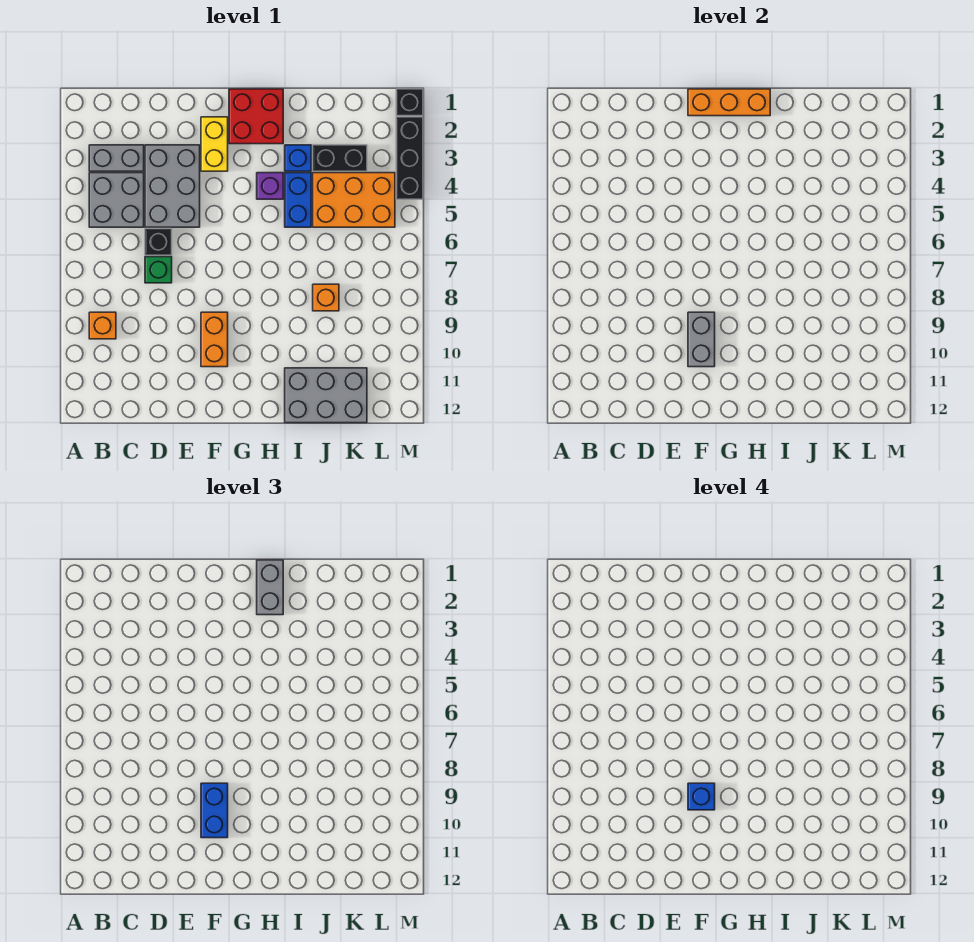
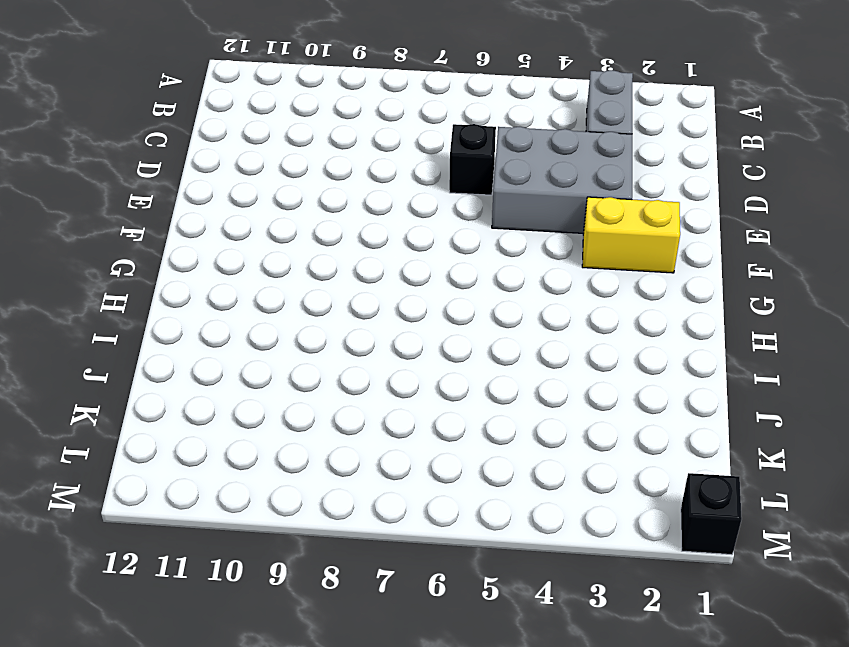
none -> grey 2x2 brick [89,173,144,227]
none -> orange 1x1 brick [89,312,116,339]
none -> green 1x1 brick [145,257,172,283]

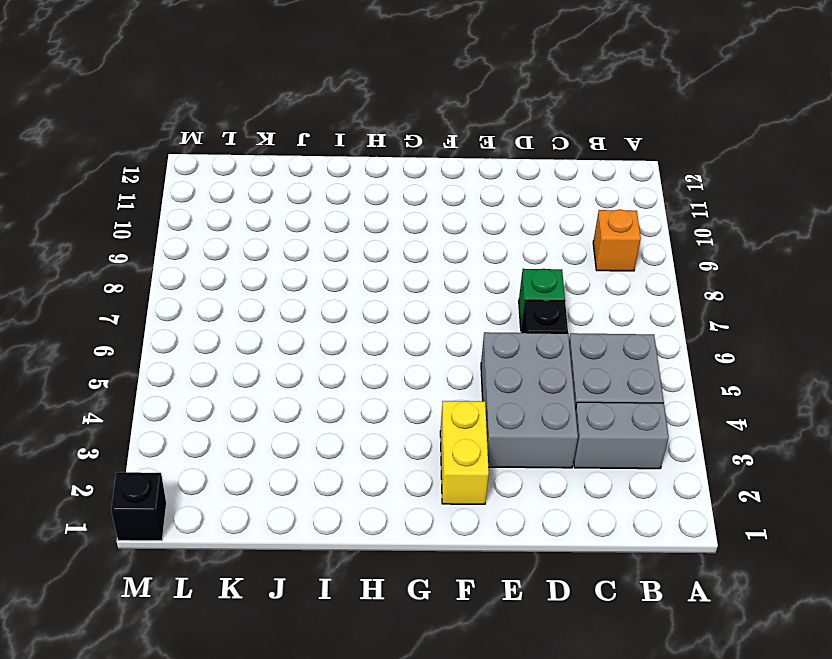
none -> orange 1x2 brick [201,312,228,367]
none -> red 2x2 brick [229,89,283,144]
none -> purple 1x1 brick [257,173,283,199]

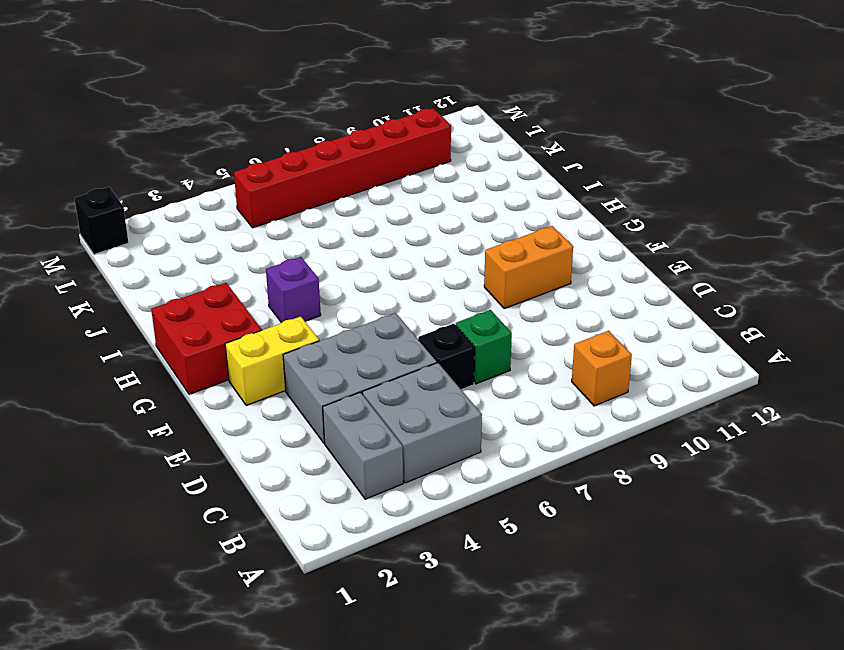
red 1x6 brick [234,108,451,228] -> orange 2x3 brick [313,173,395,227]
none -> blue 1x1 brick [285,145,311,171]
none -> blue 1x2 brick [285,173,311,227]
none -> grey 2x3 brick [285,368,367,423]

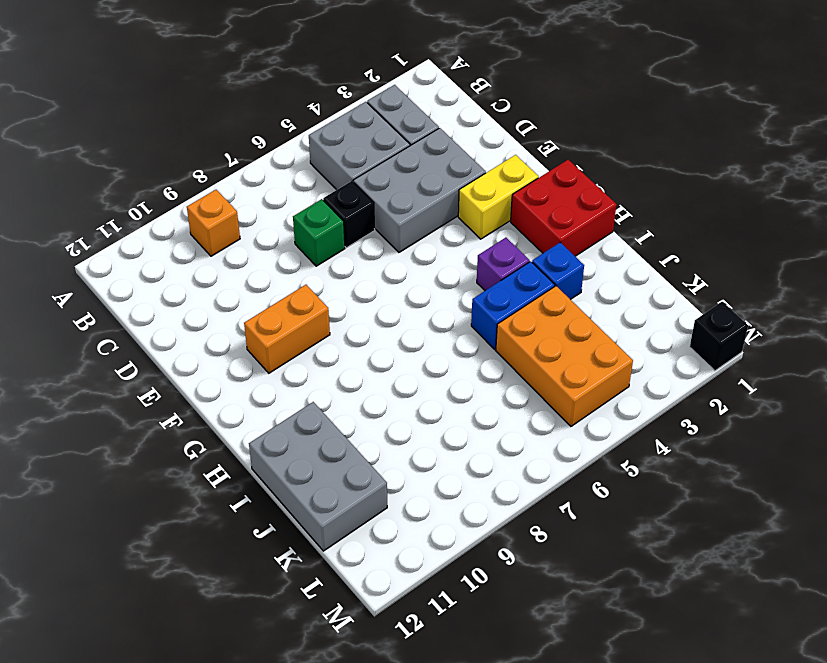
none -> black 1x2 brick [313,145,367,171]
none -> orange 1x1 brick [313,284,339,311]
none -> black 1x3 brick [396,117,423,199]

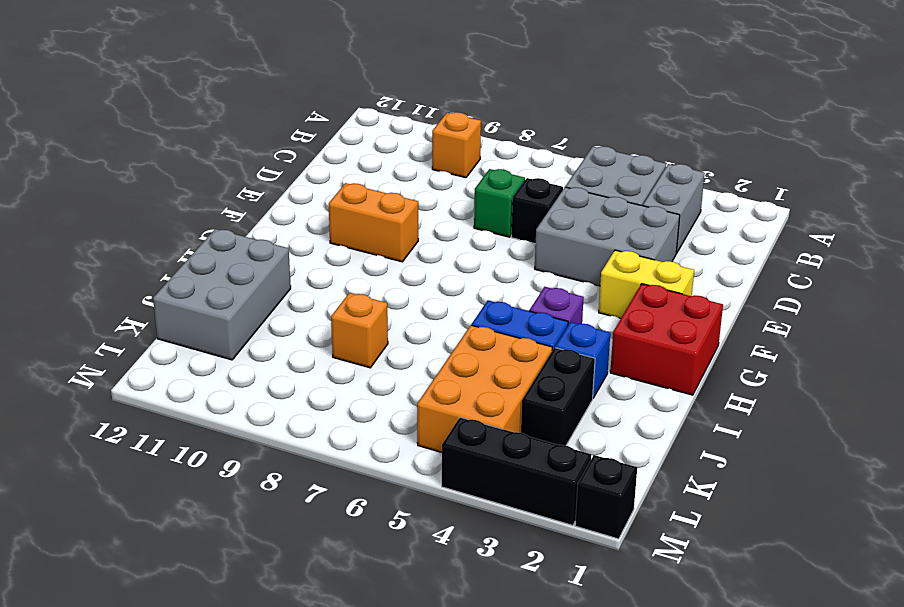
none -> orange 1x3 brick [688,89,770,116]
none -> grey 1x2 brick [688,312,715,367]
none -> blue 1x2 brick [201,783,228,838]

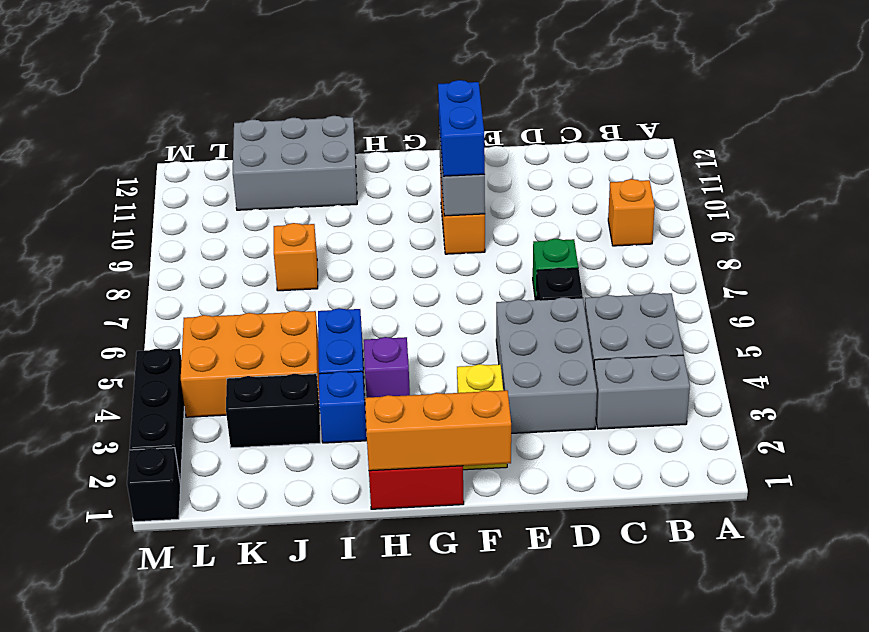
none -> grey 1x2 brick [257,560,283,615]
none -> blue 1x1 brick [688,783,715,810]

